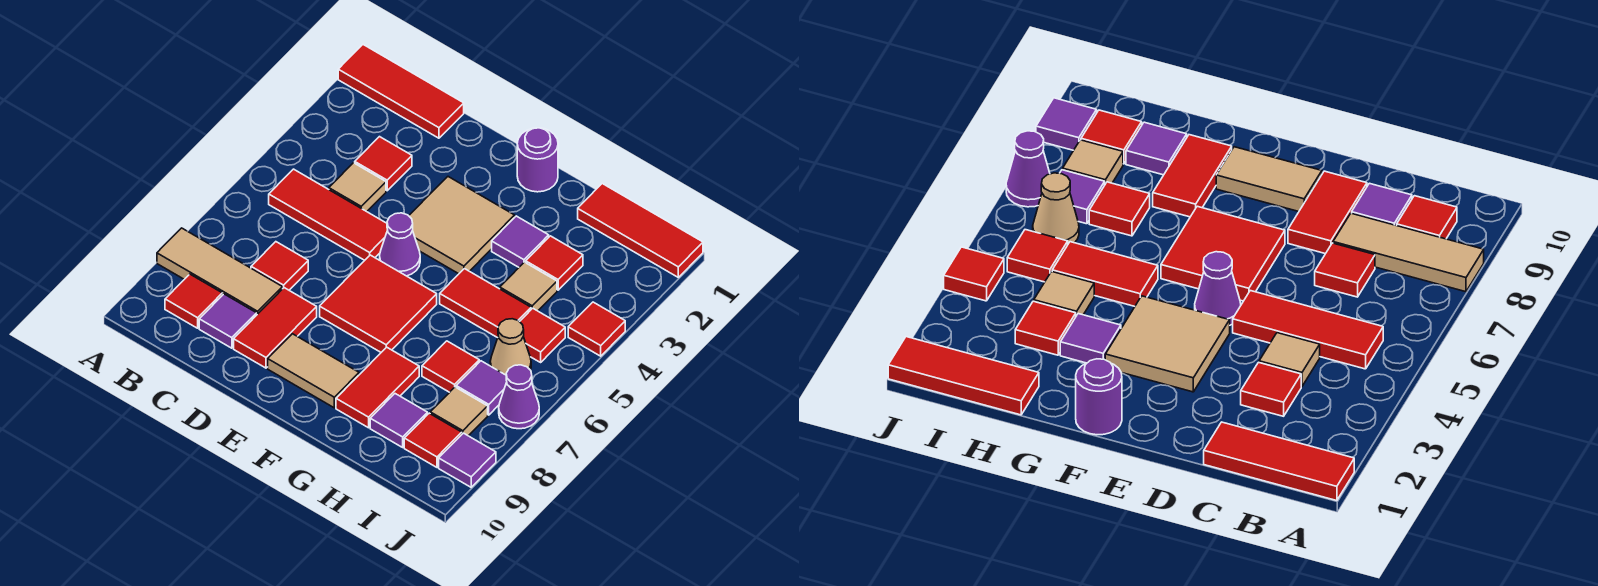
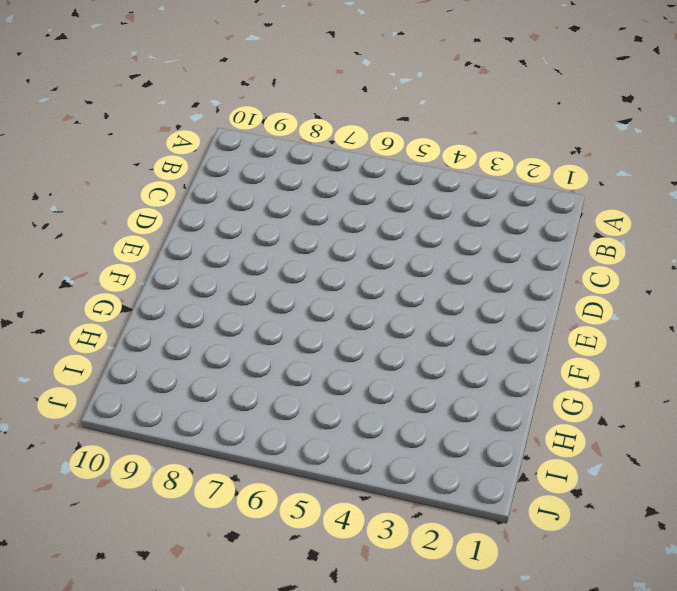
none -> red 1x3 tile [338,45,464,138]
none -> tan 1x3 tile [157,228,282,314]
none -> red 1x3 tile [269,169,388,260]
none -> red 1x1 tile [165,274,222,328]

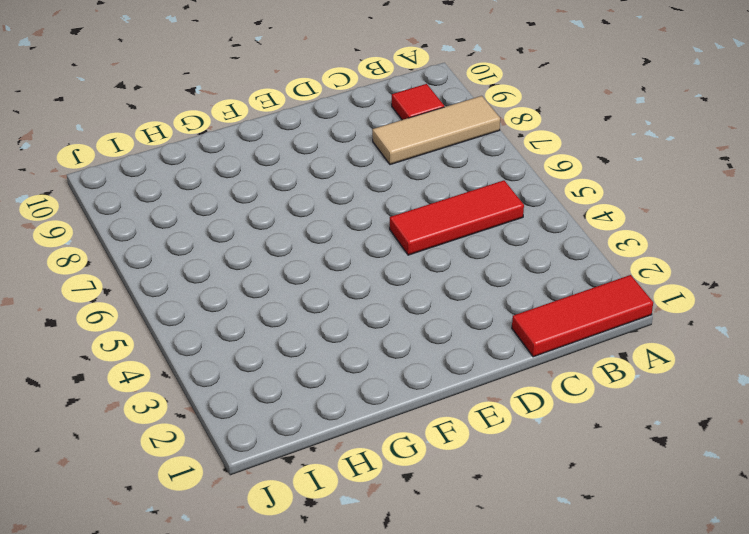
none -> red 1x1 tile [355,137,412,191]
none -> tan 1x1 tile [329,163,386,212]
none -> red 1x1 tile [251,242,308,290]
none -> purple 1x1 tile [199,294,257,348]

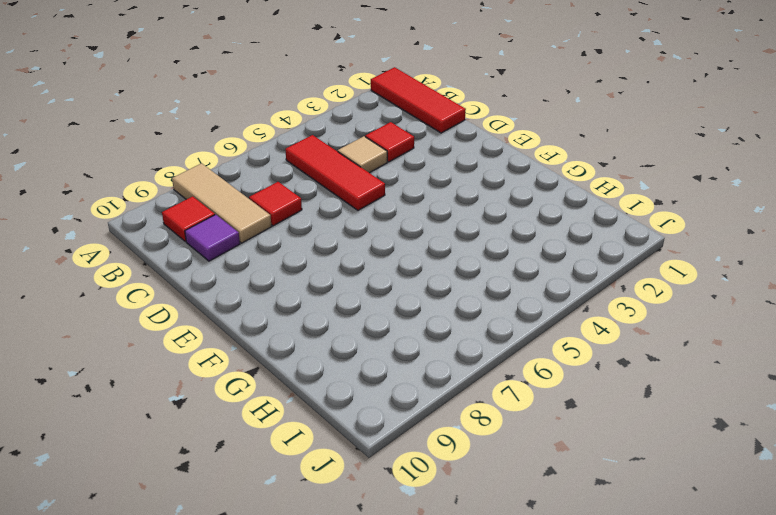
none -> red 1x2 tile [234,288,317,368]
none -> tan 2x2 tile [409,177,515,274]
none -> purple 1x1 cone [380,213,420,276]
none -> red 2x2 tile [320,255,437,352]

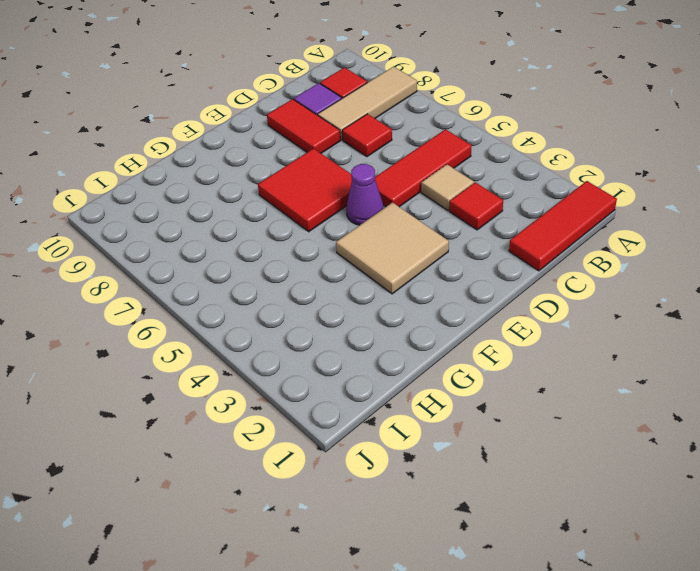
none -> tan 1x2 tile [268,334,359,408]
none -> purple 1x1 round brick [517,128,558,192]
none -> purple 1x1 tile [492,216,549,267]
none -> red 1x2 tile [440,269,531,338]

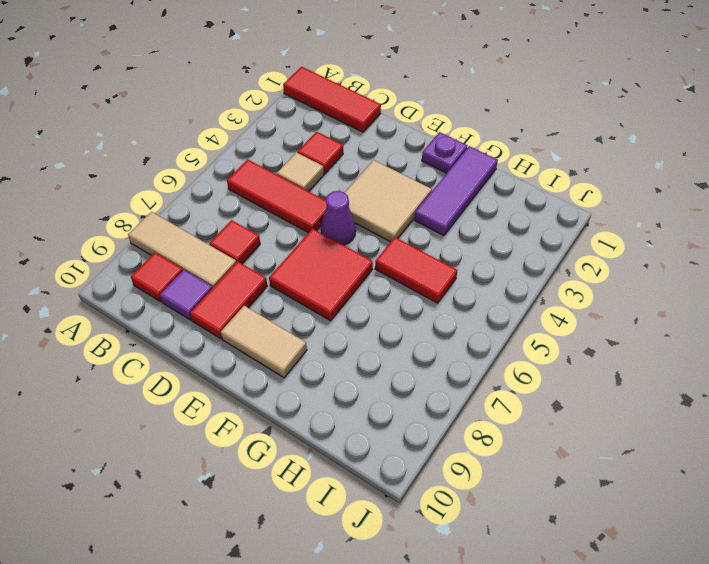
purple 1x1 plate [422,132,467,173] -> purple 1x1 round brick [517,128,558,192]
purple 1x3 tile [415,146,498,235] -> purple 1x1 tile [492,216,549,267]
none -> red 1x2 tile [336,347,419,428]
none -> red 1x3 tile [578,184,703,277]
none -> red 1x1 tile [526,236,583,290]
none -> tan 1x1 tile [500,262,557,311]

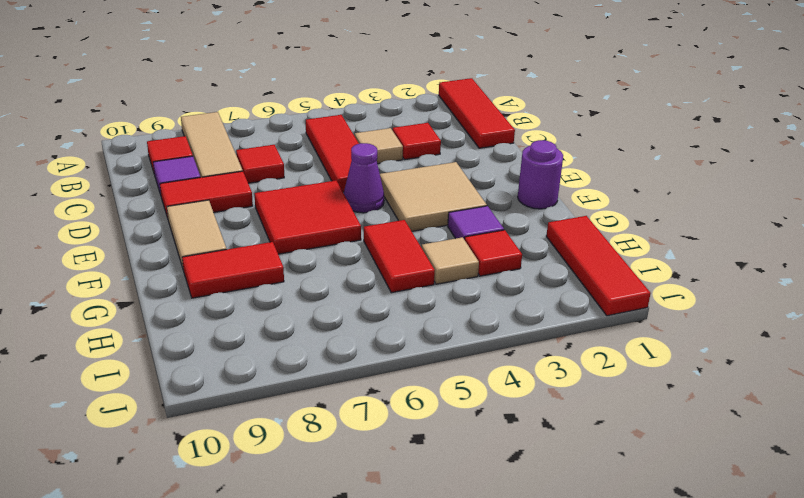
none -> red 1x1 tile [422,341,479,392]
none -> purple 1x1 tile [370,394,427,447]
none -> red 1x1 tile [520,308,565,362]
none -> tan 1x1 cone [490,319,531,375]

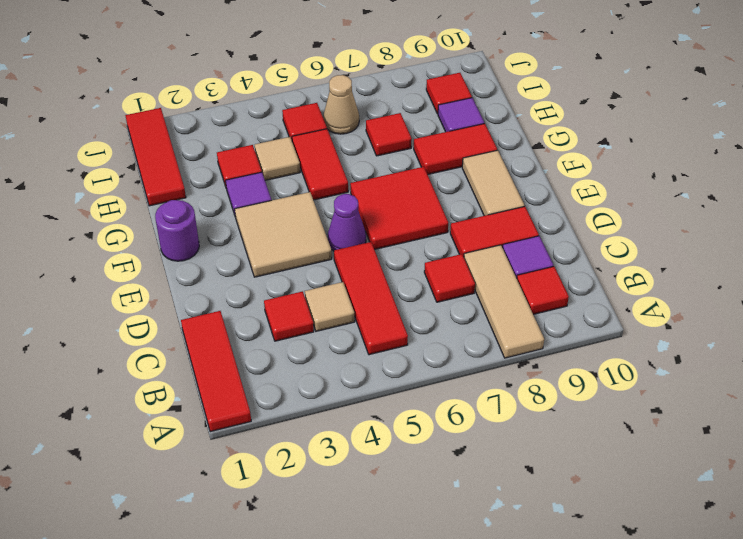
none -> purple 1x1 tile [456,361,507,415]
none -> tan 1x1 tile [430,387,488,436]
none -> red 1x1 tile [568,302,625,356]
none -> purple 1x1 cone [499,365,539,429]

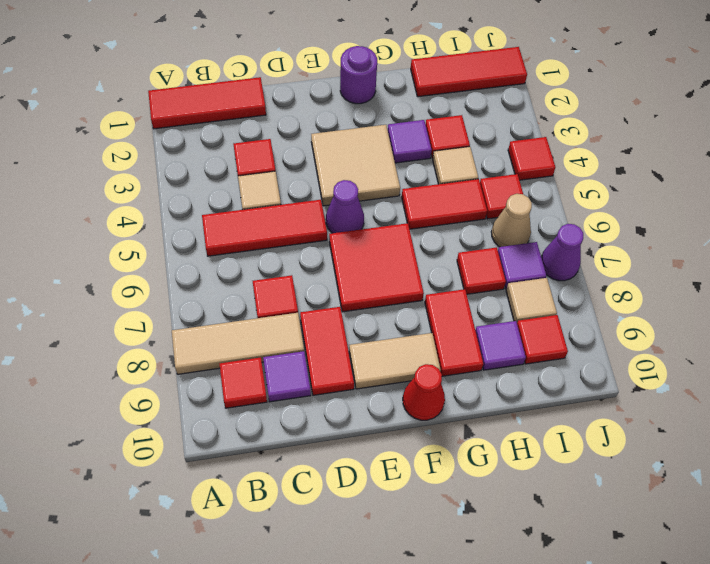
red 1x1 cone [403,364,445,420] -> none
none -> purple 1x1 tile [439,433,496,487]

